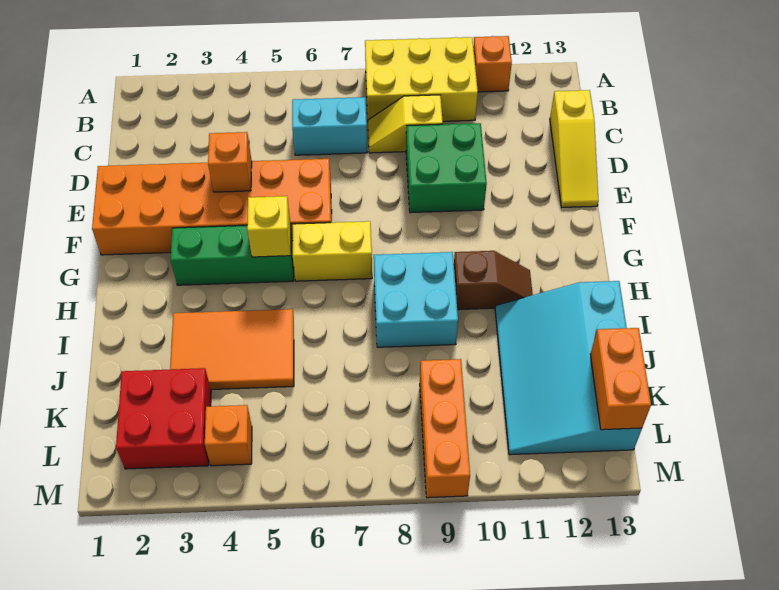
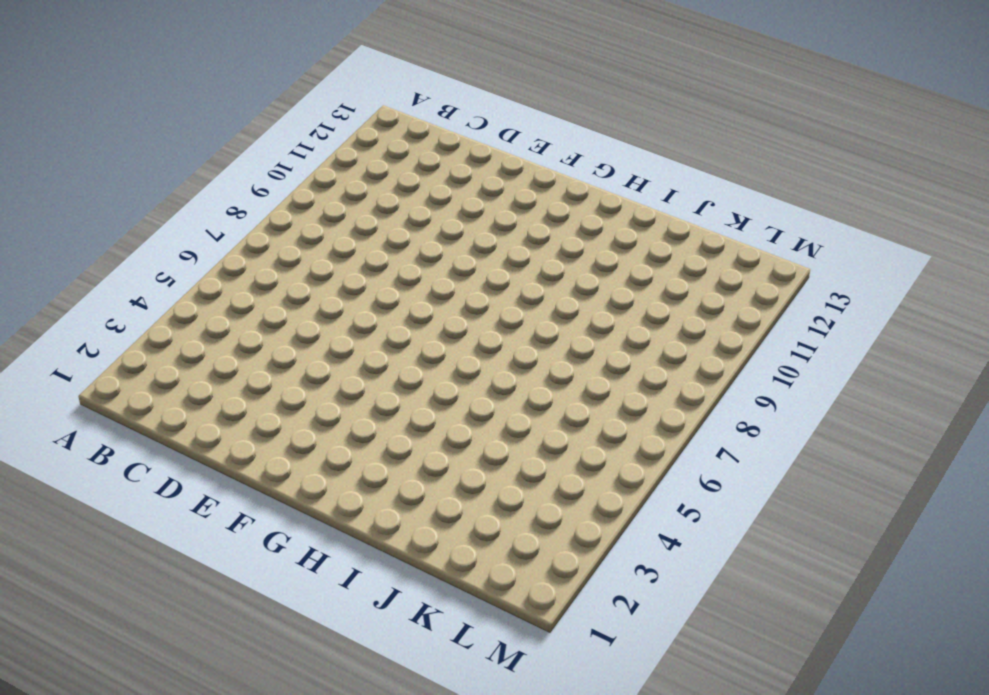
none -> yellow 2x3 brick [365,37,478,121]
none -> orange 1x1 brick [473,36,512,92]
none -> cyan 1x2 brick [292,97,367,155]

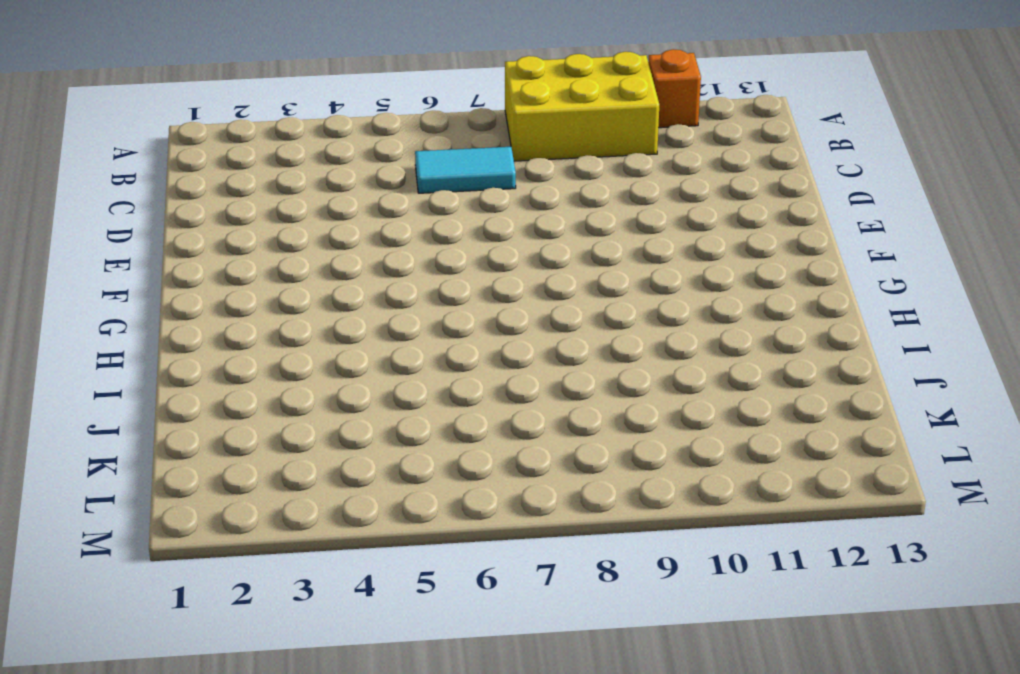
cyan 1x2 tile [415,147,516,193] -> cyan 1x2 brick [292,97,367,155]
none -> yellow 1x2 slope [368,95,443,153]
none -> yellow 1x3 slope [550,90,599,207]
none -> green 2x2 brick [406,123,487,213]

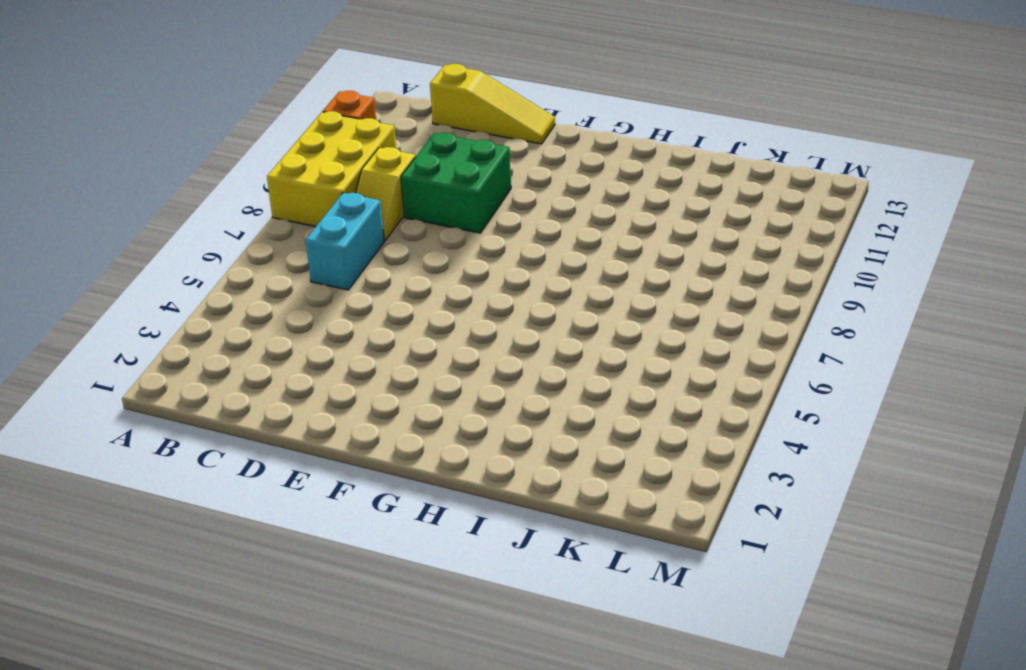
none -> orange 2x6 brick [92,159,332,255]
none -> green 1x3 brick [171,225,294,285]
none -> yellow 1x2 brick [292,221,372,281]

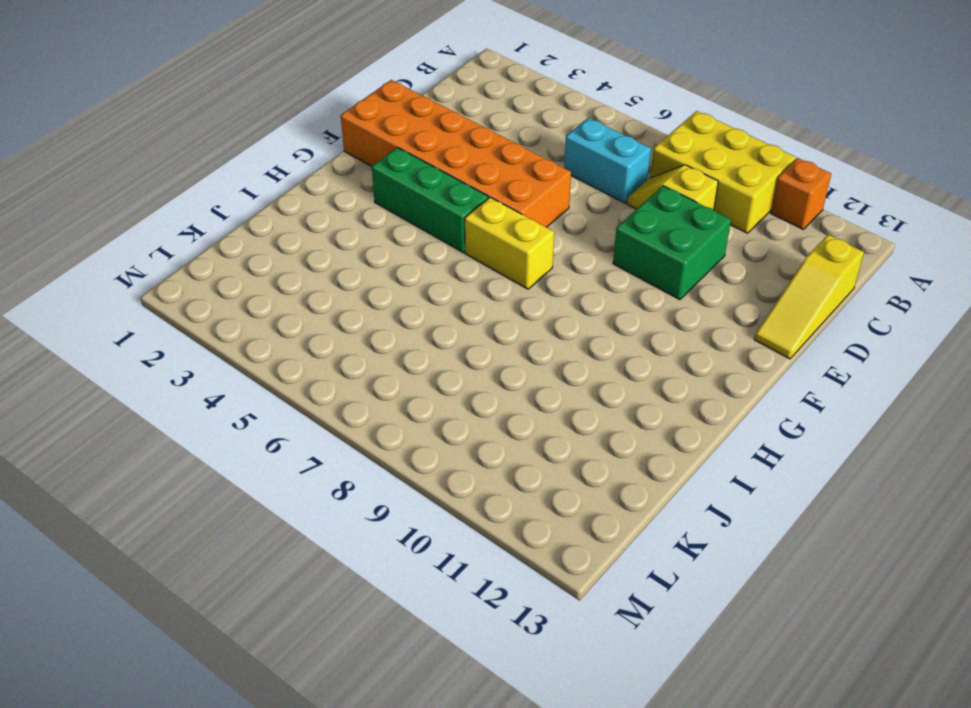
none -> cyan 2x2 brick [374,252,458,347]
none -> brown 1x2 slope [454,251,533,310]
none -> orange 2x3 tile [170,309,294,390]

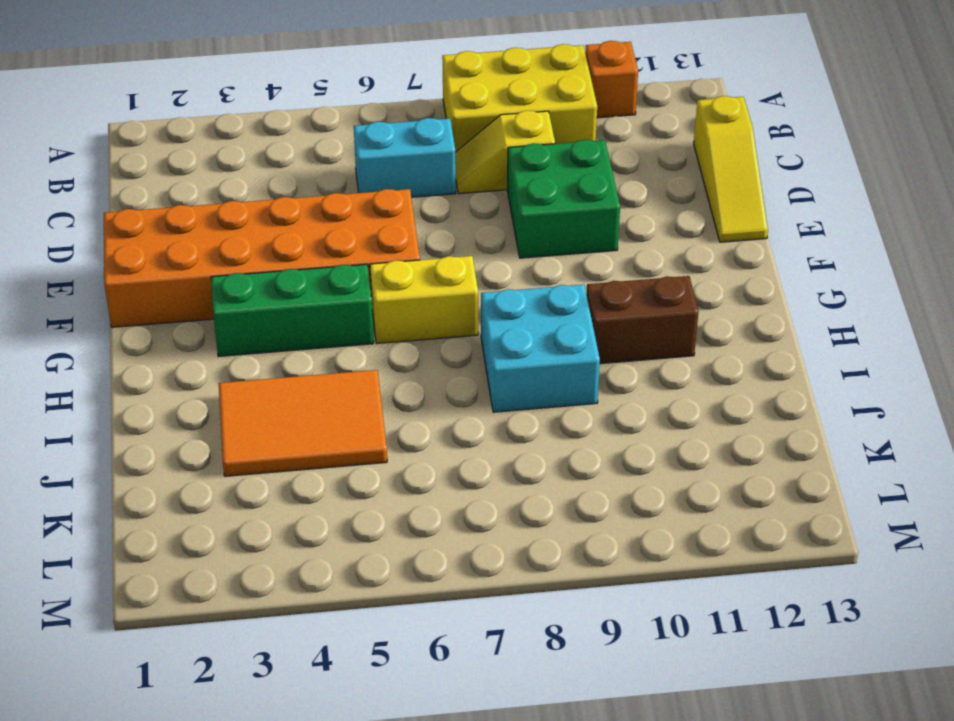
brown 1x2 brick [586,276,698,364] -> brown 1x2 slope [454,251,533,310]
none -> cyan 3x4 slope [495,281,642,455]
none -> red 2x2 brick [116,368,211,469]
none -> orange 1x3 brick [420,359,470,498]

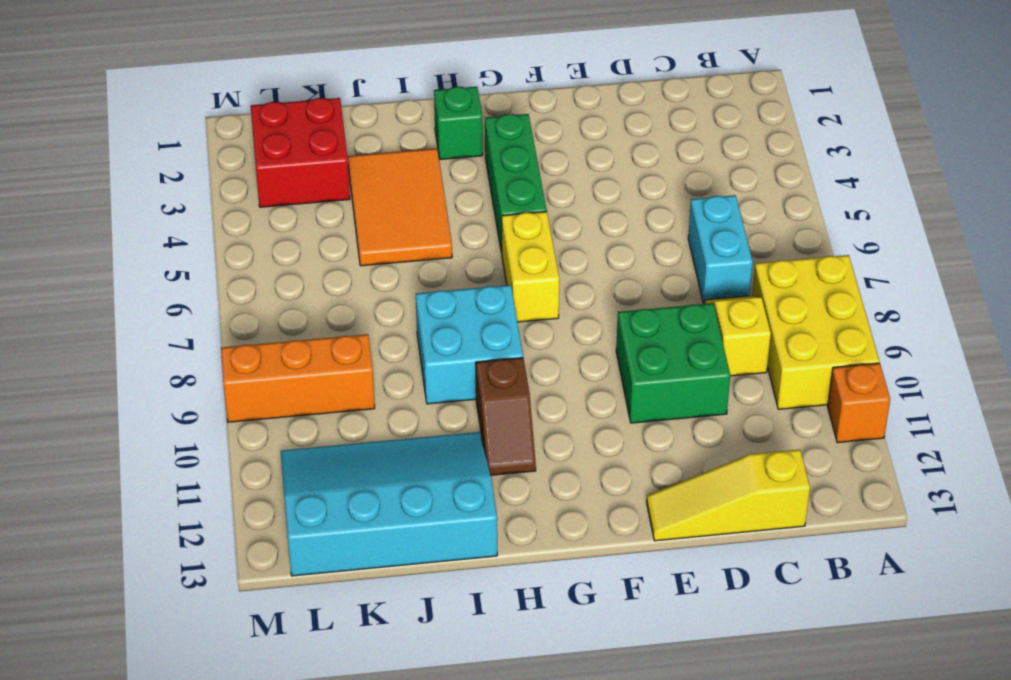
green 1x1 brick [434,87,483,160] -> none
none -> orange 2x6 brick [92,159,332,255]
none -> orange 1x1 brick [205,405,252,466]
none -> orange 1x1 brick [208,132,252,192]

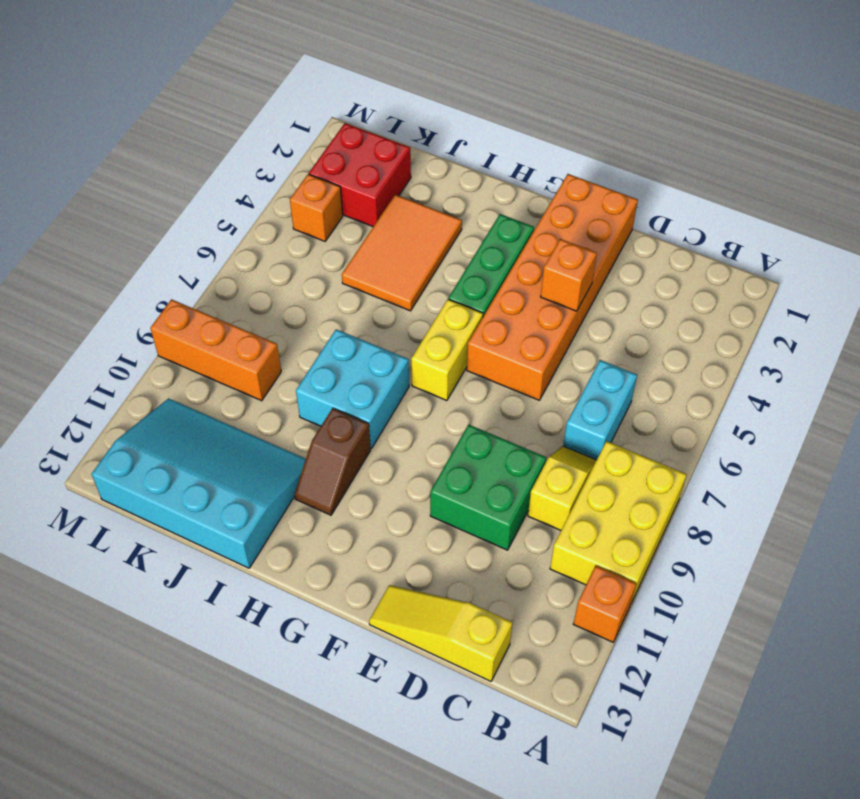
none -> yellow 1x1 brick [247,196,291,257]
none -> orange 1x2 brick [590,328,651,430]

